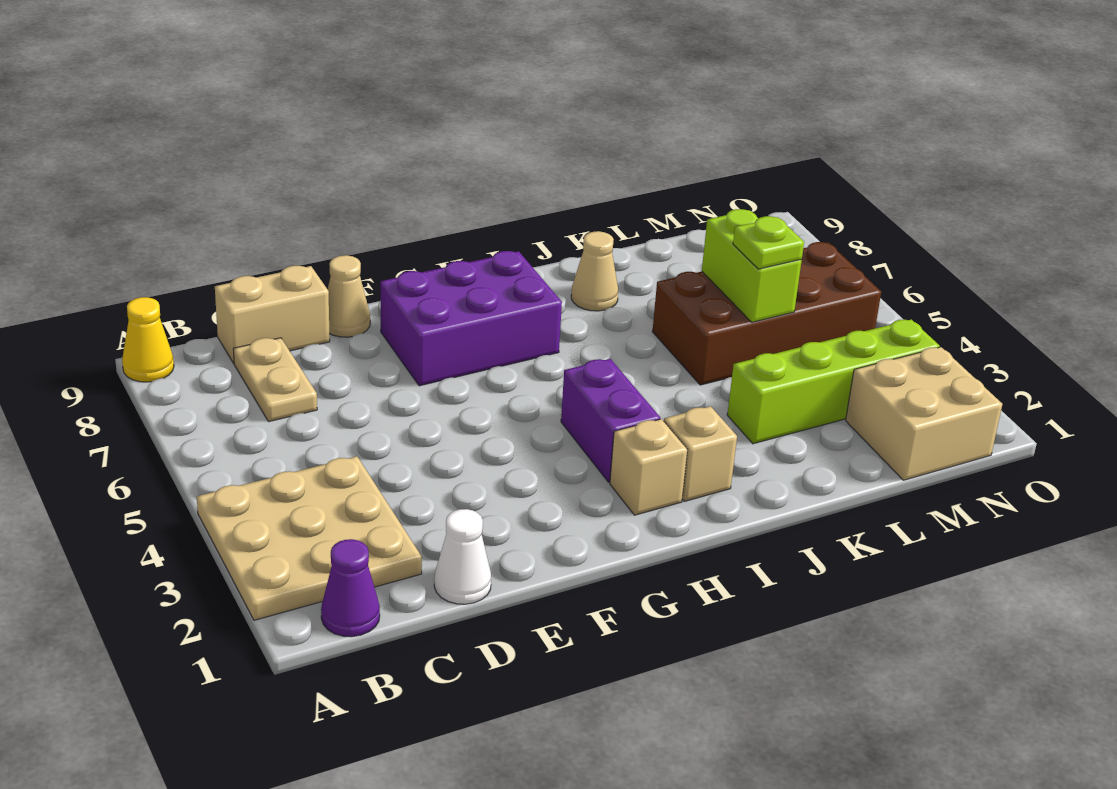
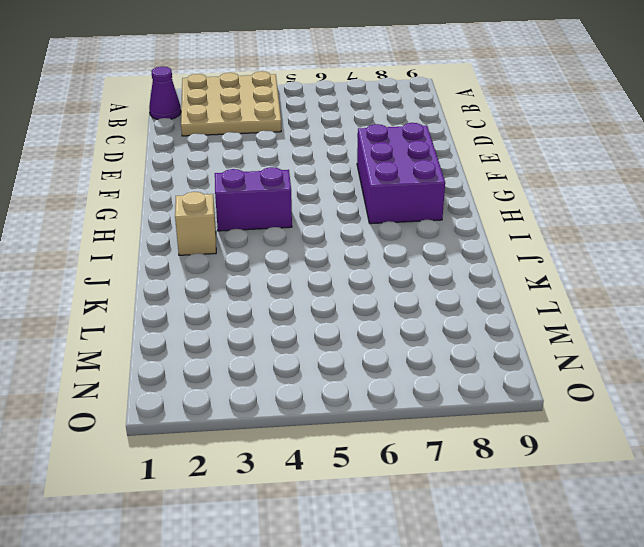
none -> yellow 1x1 cone [122,297,174,382]
none -> tan 1x2 plate [233,338,317,422]
none -> tan 1x2 brick [215,266,330,363]

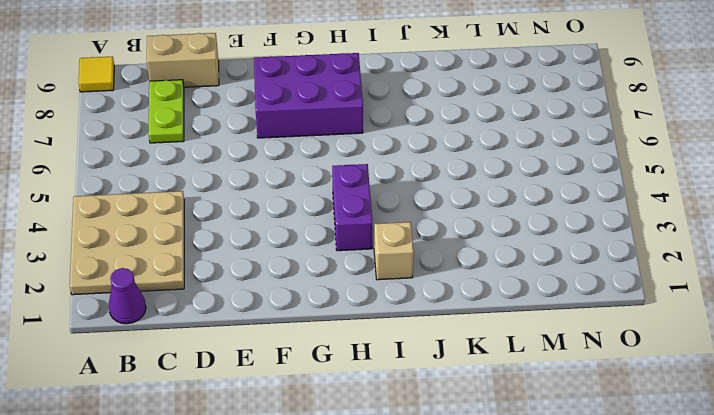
yellow 1x1 tile [79,57,114,92] -> yellow 1x1 cone [122,297,174,382]
lime 1x2 plate [149,80,184,143] -> tan 1x2 plate [233,338,317,422]
none -> white 1x1 cone [434,509,491,604]
none -> tan 1x1 cone [328,255,370,337]
none -> tan 1x1 brick [610,419,688,515]

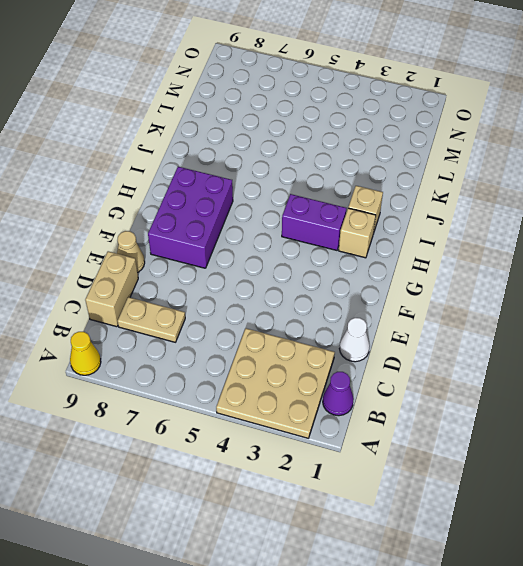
none -> tan 1x1 cone [571,231,618,311]
none -> lime 1x4 brick [727,320,940,444]
none -> brown 2x4 brick [652,242,881,385]

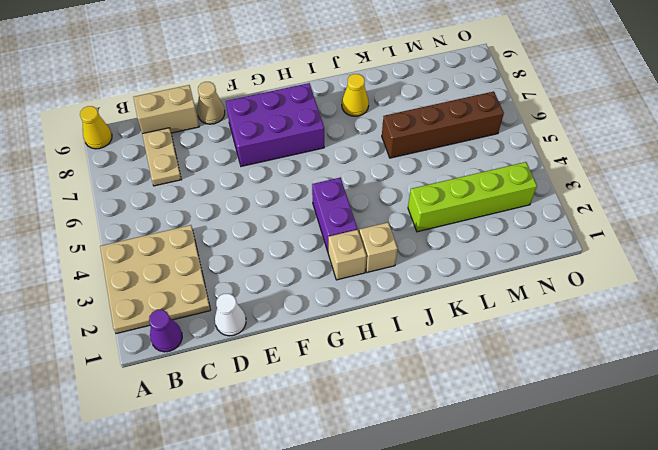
yellow 1x1 cone [342,74,369,116] -> tan 1x1 cone [571,231,618,311]
brown 1x4 brick [382,92,504,158] -> brown 2x4 brick [652,242,881,385]
none -> tan 2x2 brick [846,347,1002,480]
none -> lime 1x2 brick [702,209,802,322]
none -> lime 1x1 plate [733,216,804,269]

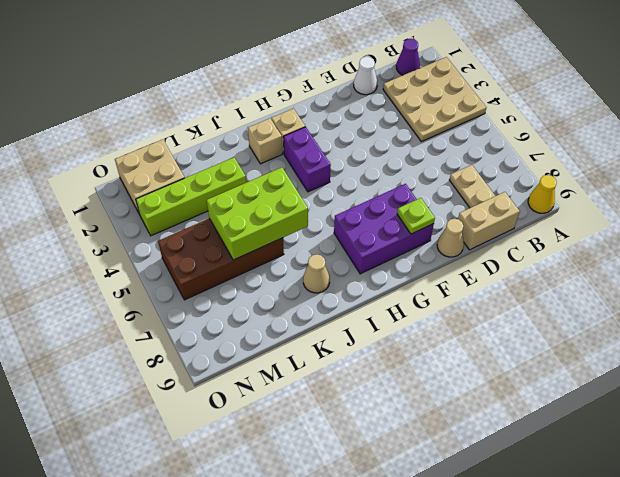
lime 1x1 plate [397,198,435,234] -> lime 1x1 plate moved to [733,216,804,269]
lime 2x3 brick [207,167,308,260] -> lime 1x2 brick [702,209,802,322]

